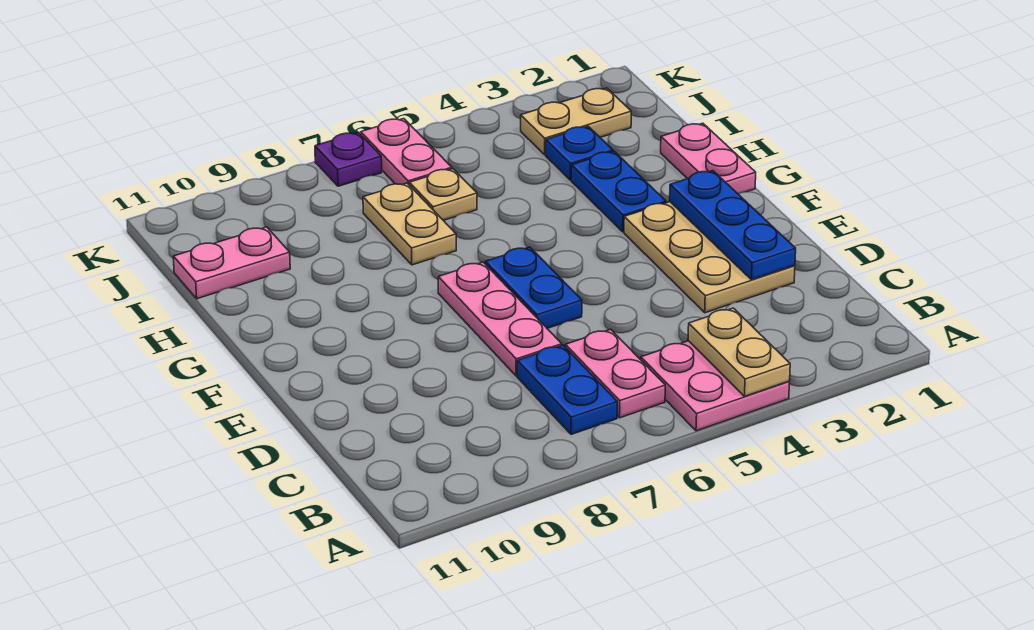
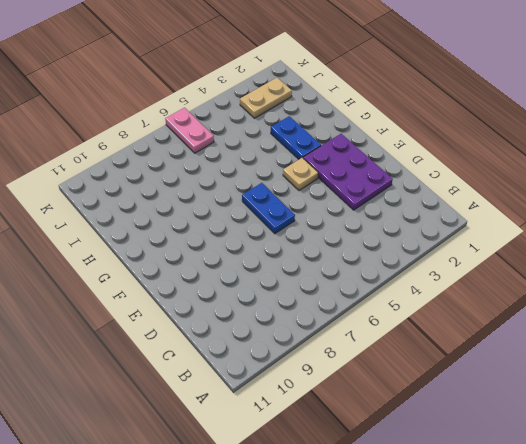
purple 2x3 plate [303,134,393,210] -> tan 2x3 plate [624,202,795,313]
tan 1x1 plate [283,158,318,190] -> tan 1x1 plate moved to [409,169,477,220]
none -> pink 2x2 plate [641,341,790,431]
none -> pink 1x2 plate [565,329,665,418]
none -> blue 1x2 plate [517,345,617,434]

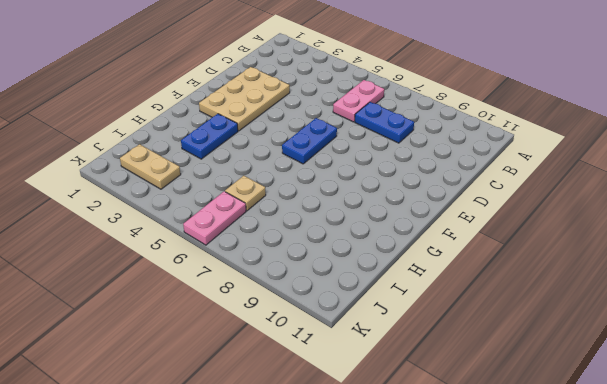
blue 1x2 plate [355,102,414,143] -> blue 1x2 plate turned to [517,345,617,434]
none -> pink 2x2 plate [641,341,790,431]
none -> pink 1x3 plate [438,262,562,376]
none -> pink 1x2 plate [661,123,756,194]

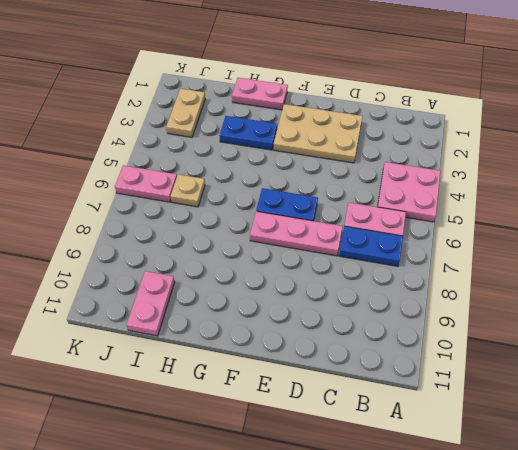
none -> tan 1x2 plate [363,183,456,265]
none -> blue 1x1 plate [546,126,613,180]
none -> purple 1x1 plate [315,132,382,186]

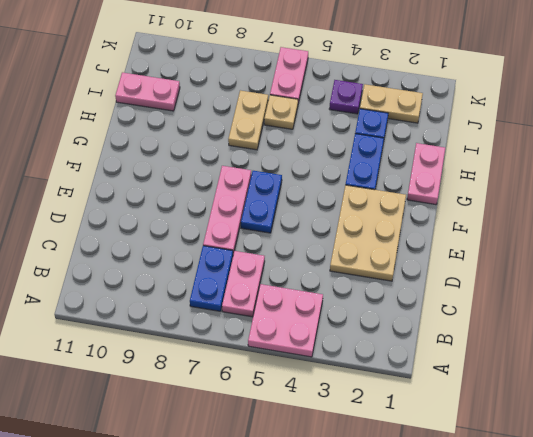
purple 1x1 plate [329,80,363,114] -> purple 1x1 plate moved to [315,132,382,186]
none -> tan 1x2 plate [688,308,790,396]
none -> blue 1x3 plate [670,171,796,280]

